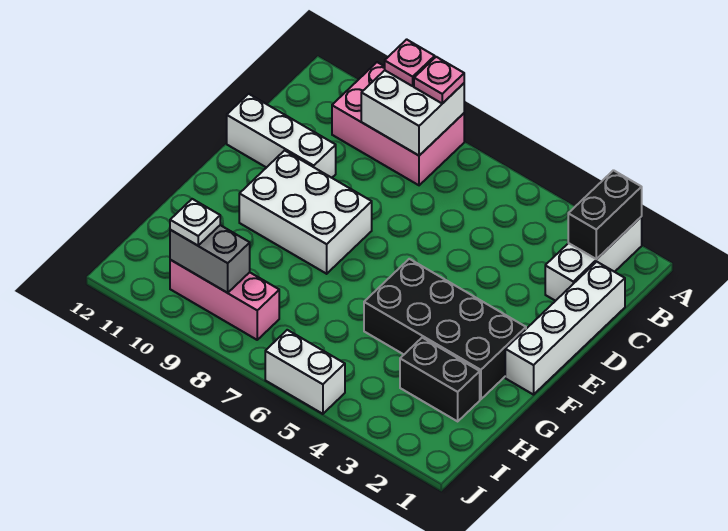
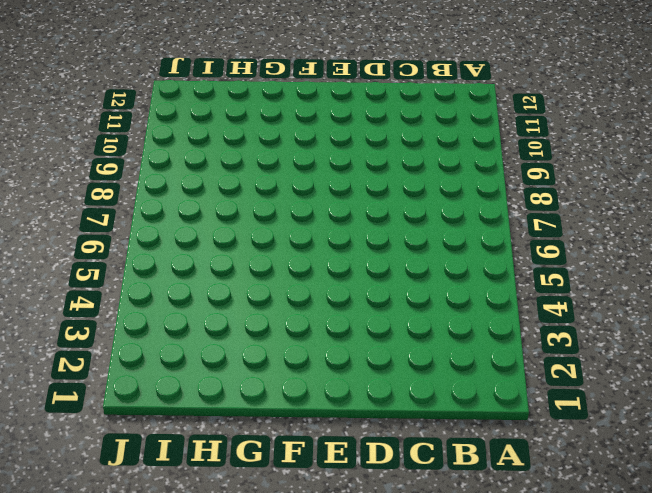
none -> white 1x3 brick [545,217,642,301]
none -> pink 2x3 brick [332,62,464,185]
none -> white 1x4 brick [505,262,625,395]

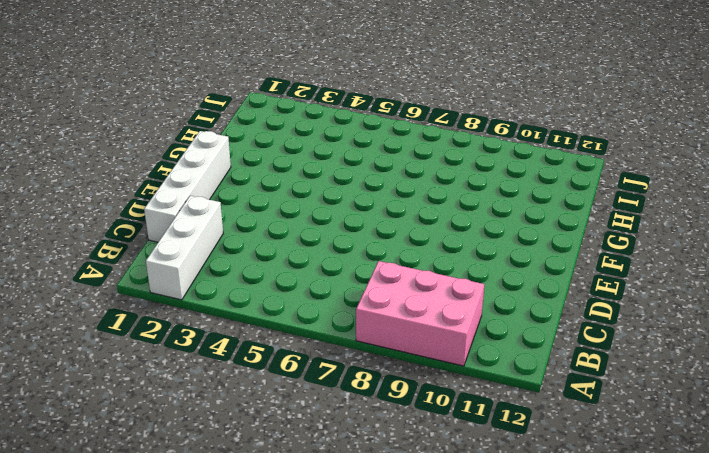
none -> white 1x3 brick [227,94,336,178]
none -> white 2x3 brick [239,150,372,274]
none -> black 2x4 brick [364,259,526,399]

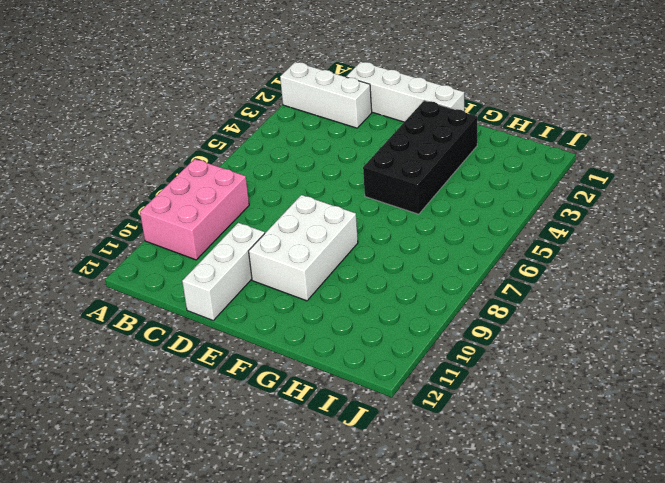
none -> black 1x2 brick [400,338,480,421]
none -> pink 1x3 brick [170,260,279,340]
none -> white 1x2 brick [265,330,345,414]

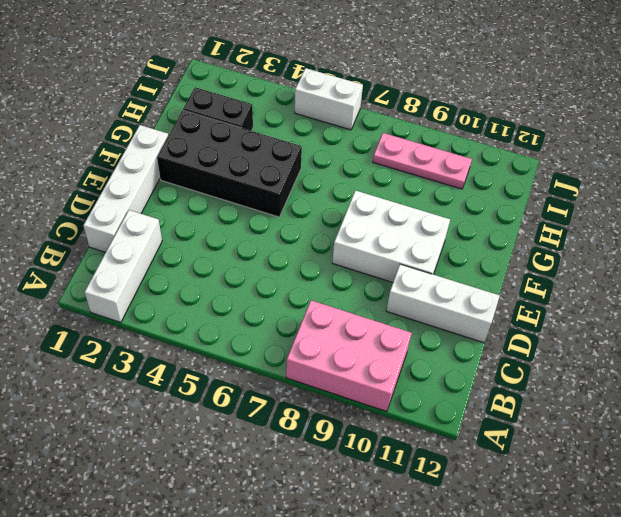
pink 1x3 plate [373,133,472,189] -> pink 1x3 brick [170,260,279,340]
none -> black 1x2 brick [568,170,642,259]
none -> white 2x2 brick [361,70,464,156]
none -> grey 1x2 brick [170,225,250,293]

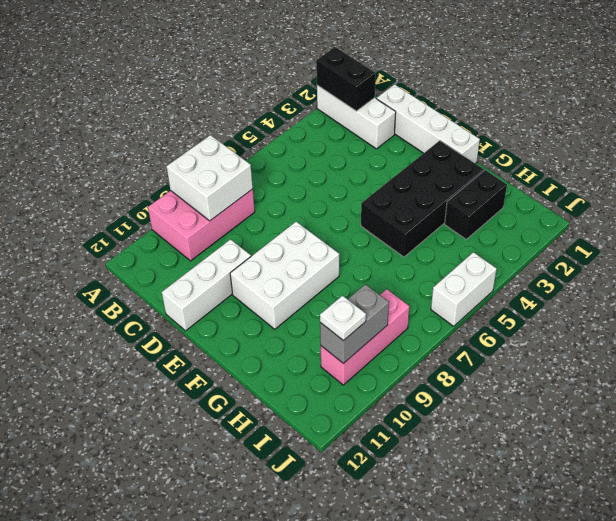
none -> pink 1x1 plate [414,57,464,104]
none -> pink 1x1 plate [385,39,435,86]

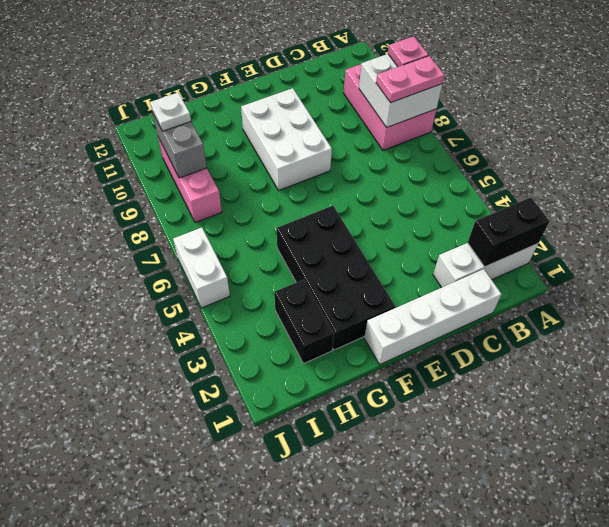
pink 1x2 plate [376,56,444,103] -> pink 1x1 plate [414,57,464,104]
none -> white 1x3 brick [227,94,336,178]

